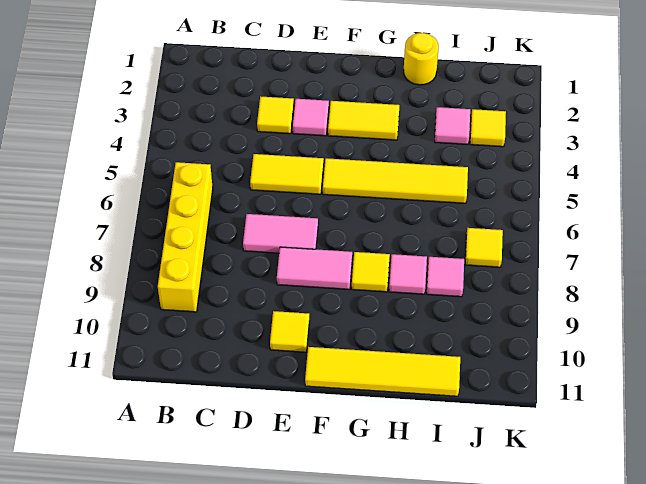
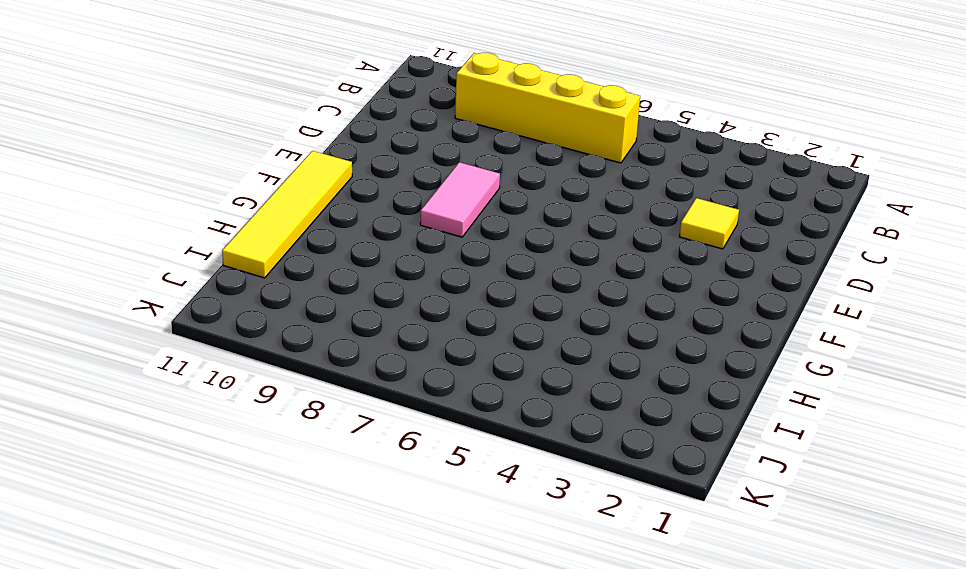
none -> yellow 1x2 tile [250,154,324,194]
none -> pink 1x2 tile [243,214,318,253]
none -> pink 1x1 tile [293,99,329,136]

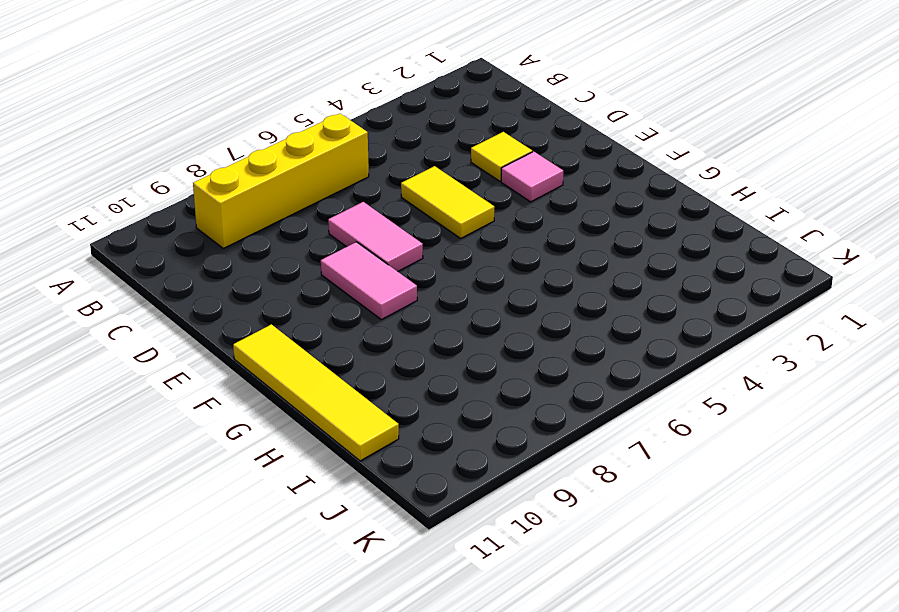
none -> yellow 1x1 tile [270,311,309,352]
none -> yellow 1x2 tile [328,101,399,140]
none -> yellow 1x4 tile [323,158,468,203]

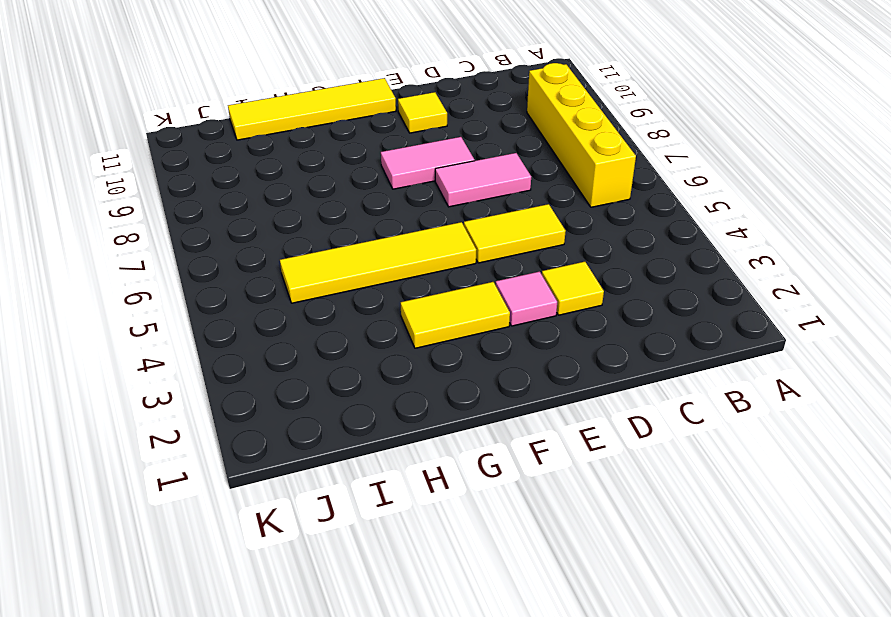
none -> yellow 1x1 tile [352,252,390,292]
none -> yellow 1x1 round brick [404,33,439,85]
none -> pink 1x1 tile [389,254,427,294]

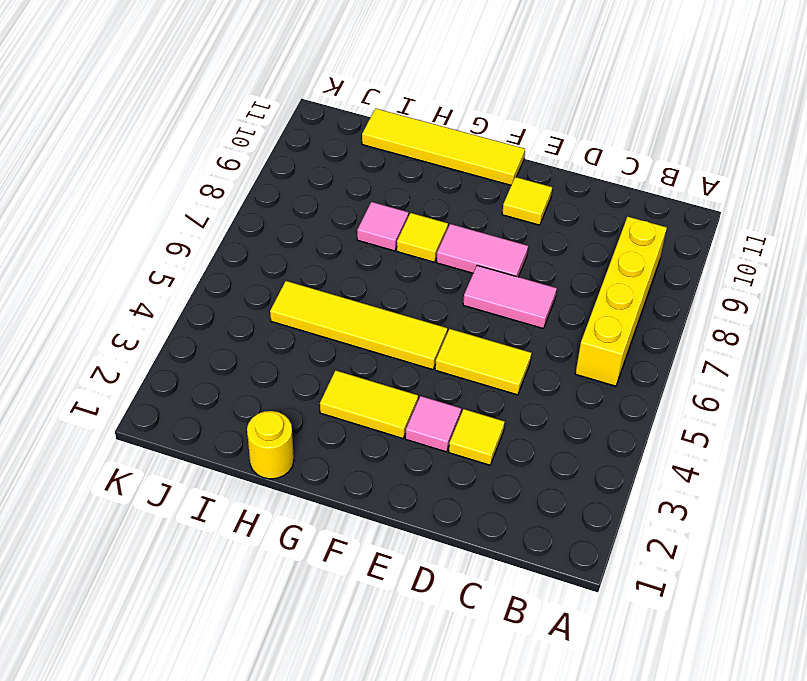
none -> pink 1x1 tile [435,107,470,145]
none -> pink 1x1 tile [427,257,464,297]
none -> yellow 1x1 tile [470,109,506,147]

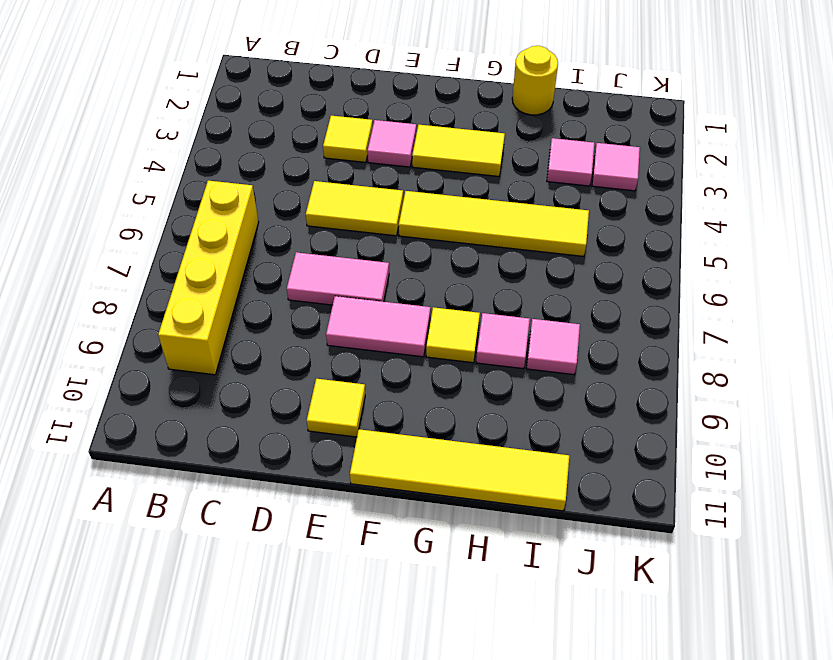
pink 1x1 tile [592,143,640,191] -> yellow 1x1 tile [470,109,506,147]
none -> yellow 1x1 tile [465,228,503,267]

